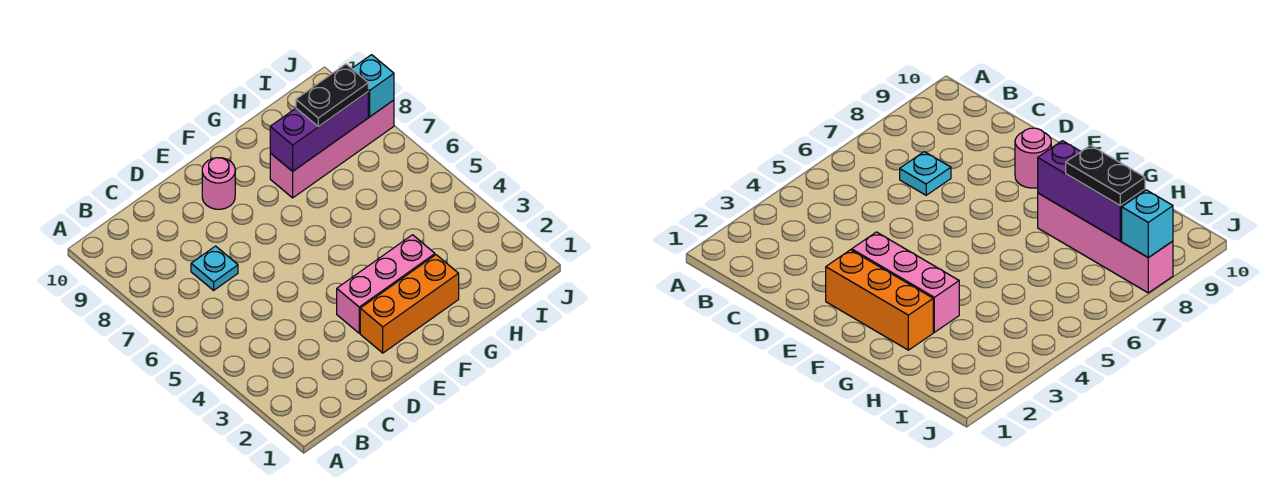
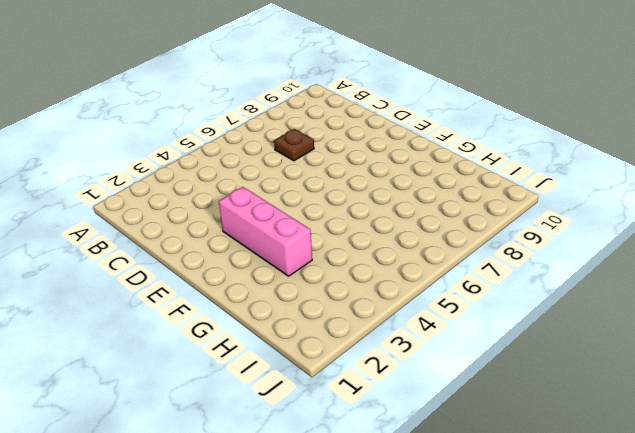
brown 1x1 plate [274,129,314,161] -> cyan 1x1 plate [191,246,238,290]
none -> orange 1x3 brick [360,255,459,353]
none -> pink 1x1 round brick [202,158,235,209]

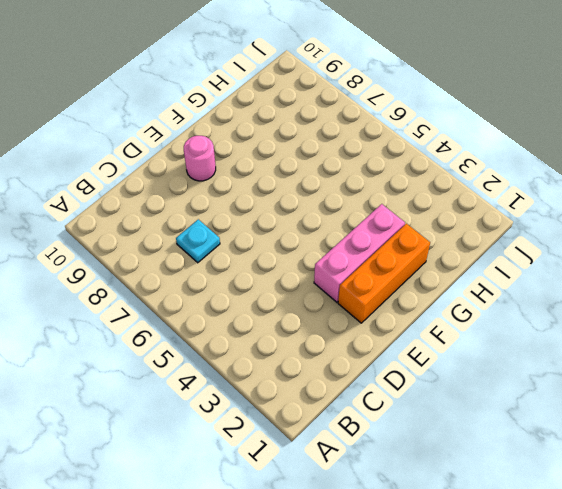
none -> pink 1x4 brick [270,100,394,198]
none -> purple 1x3 brick [270,92,368,171]

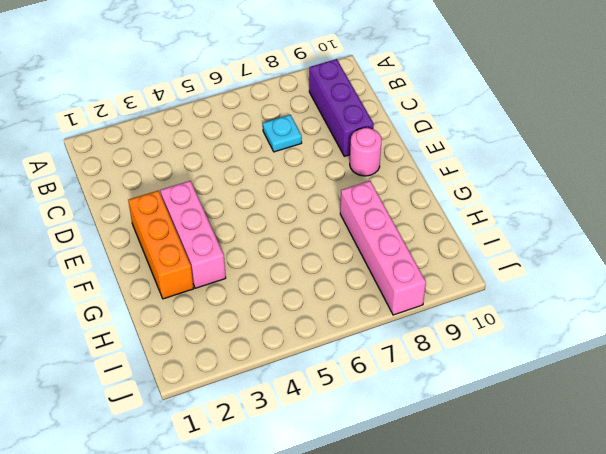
purple 1x3 brick [309,59,374,156] -> purple 1x3 brick moved to [270,92,368,171]
none -> cyan 1x1 brick [352,55,394,117]
none -> black 1x2 plate [296,64,368,127]

